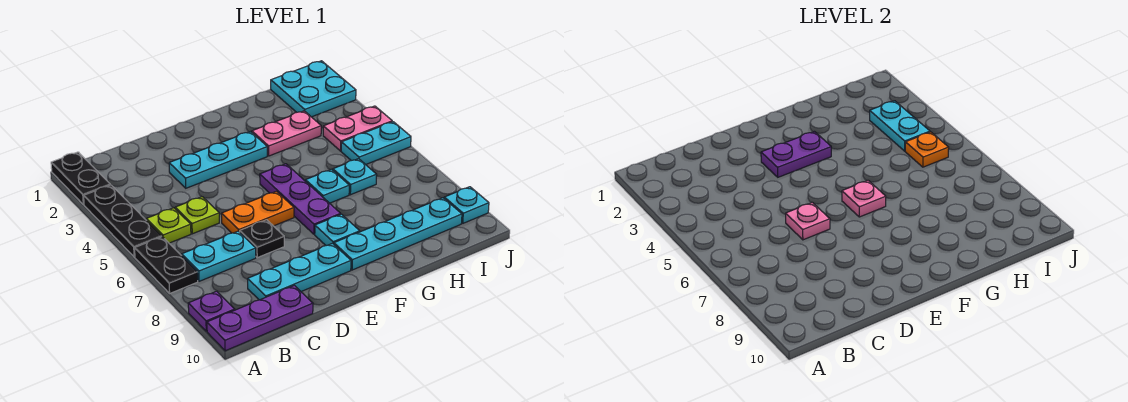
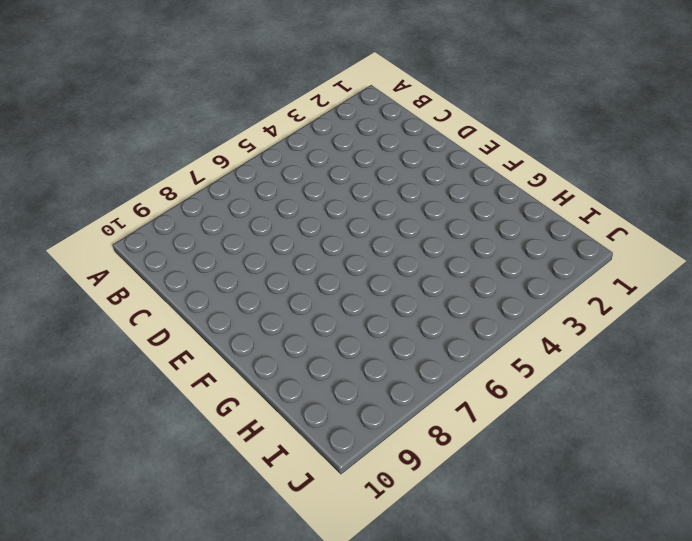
none -> black 1x2 plate [51,152,110,205]
none -> black 1x3 plate [84,185,162,257]
none -> black 1x2 plate [135,237,198,293]

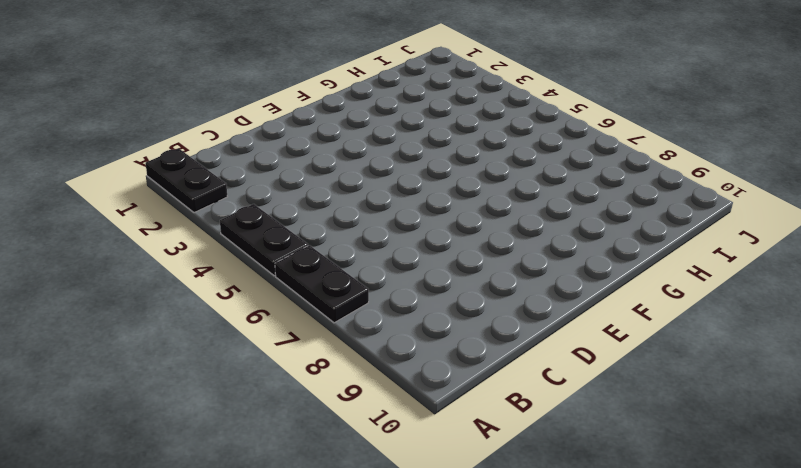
black 1x2 plate [220,204,308,276] -> black 1x3 plate [84,185,162,257]
none -> purple 1x1 plate [188,291,235,331]
none -> purple 1x3 plate [207,285,313,351]
none -> lime 1x1 plate [146,208,191,243]

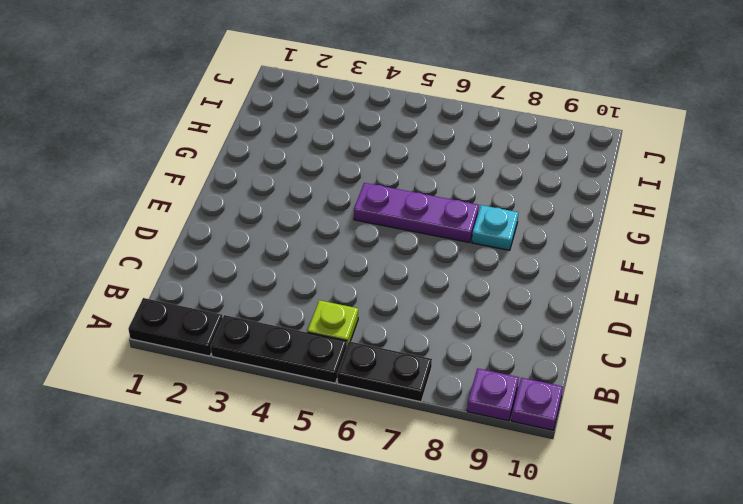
purple 1x1 plate [511,378,563,430] -> purple 1x3 plate [207,285,313,351]
none -> cyan 1x2 plate [182,231,256,281]
none -> lime 1x1 plate [175,197,219,234]
none -> cyan 1x3 plate [248,243,351,300]

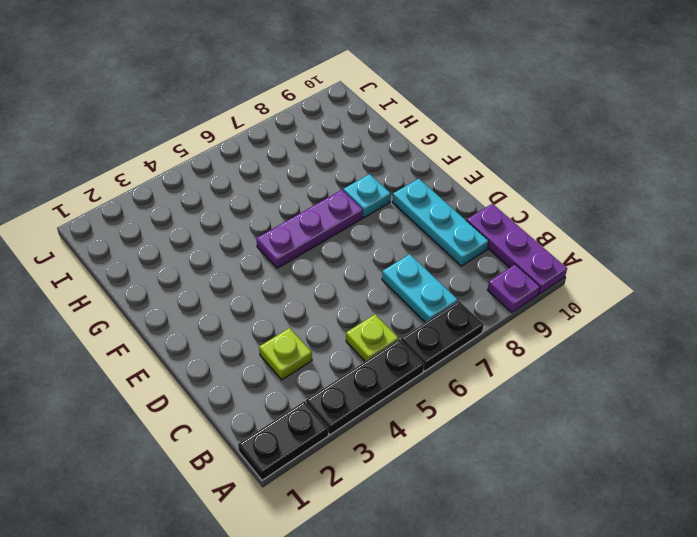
lime 1x1 plate [259,328,312,380] -> lime 1x1 plate moved to [175,197,219,234]
none -> cyan 1x3 plate [169,132,267,188]
none -> orange 1x2 plate [222,191,294,233]
none -> black 1x1 plate [240,220,284,258]

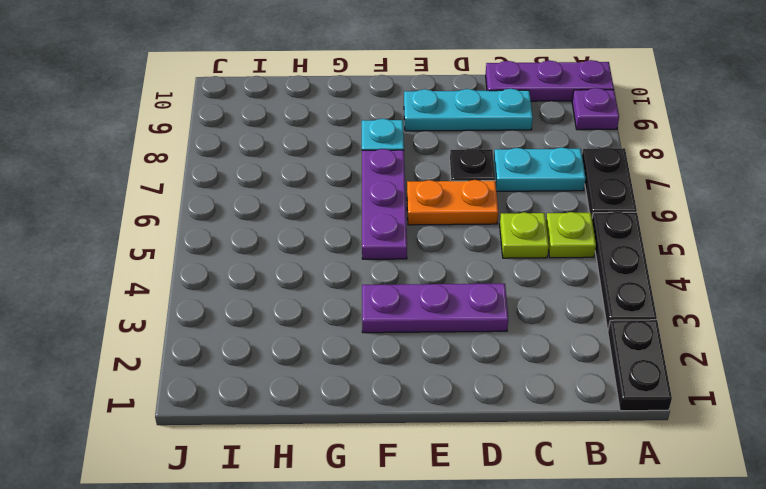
purple 1x3 plate [362,284,508,333] -> cyan 1x3 plate [169,132,267,188]
none -> cyan 1x4 plate [334,198,462,270]
none -> pink 1x2 plate [252,111,321,156]
none -> cyan 1x1 plate [306,169,349,203]

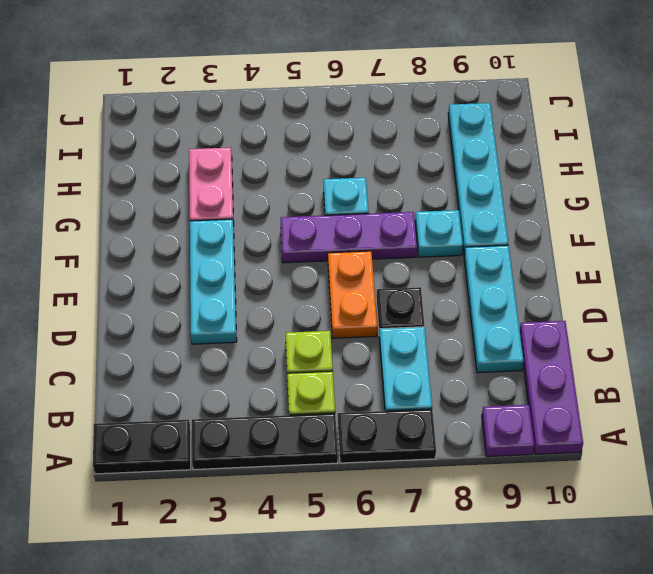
none -> cyan 1x1 plate [333,159,377,195]
none -> cyan 2x2 plate [271,61,356,117]
none -> pink 1x2 plate [323,106,392,151]

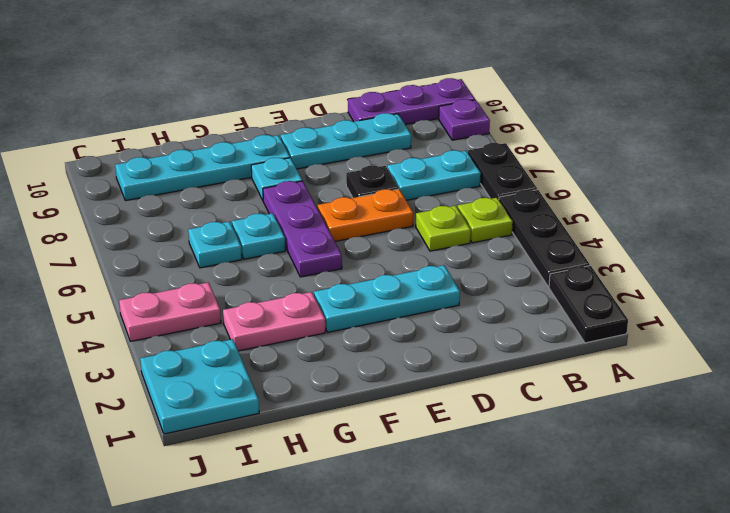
none -> cyan 1x2 plate [341,122,411,165]
none -> cyan 1x1 plate [444,187,489,223]
none -> pink 1x1 plate [786,203,830,240]

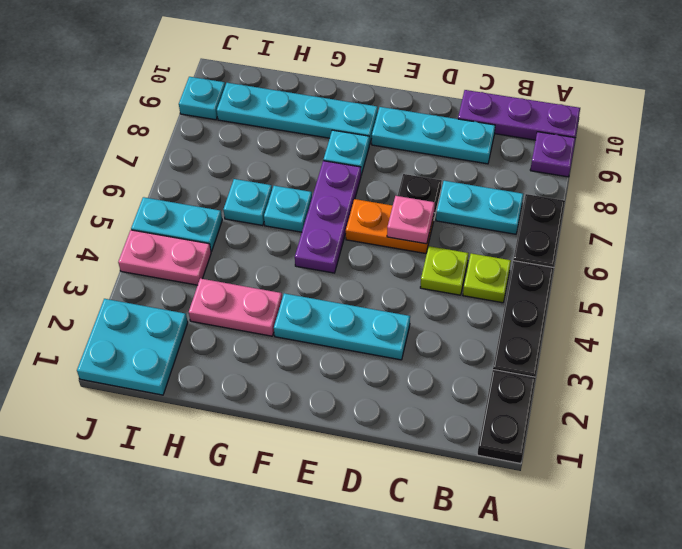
none -> purple 1x2 plate [761,132,831,177]
none -> pink 1x1 plate [842,180,886,217]
none -> cyan 1x2 plate [870,101,930,151]

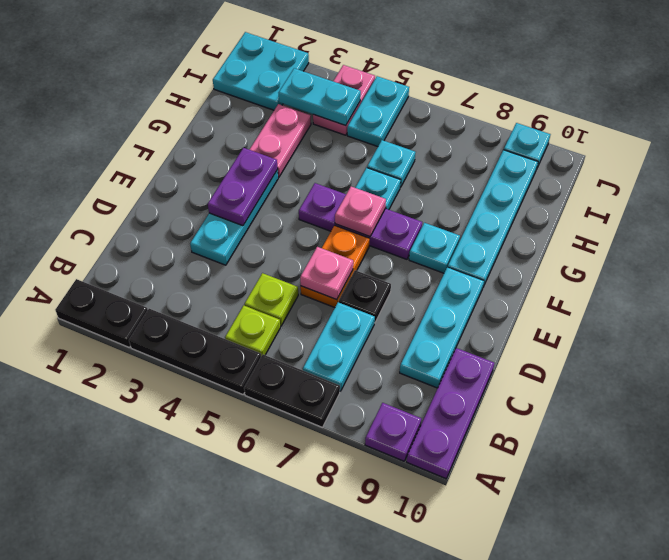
none -> orange 1x1 plate [905,132,949,167]

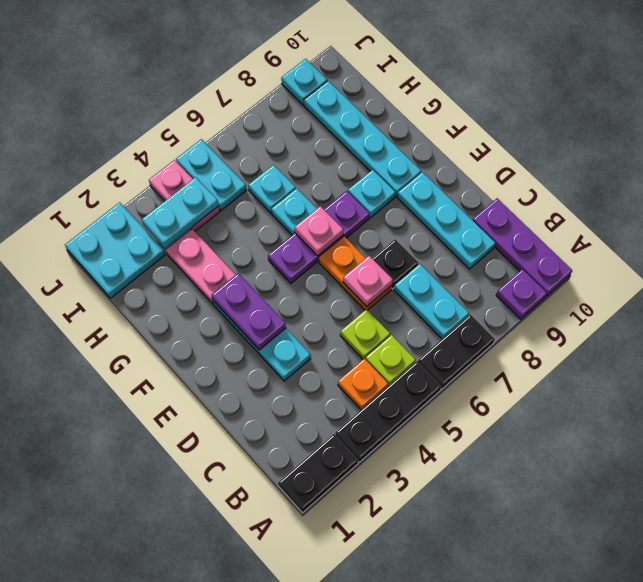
orange 1x1 plate [338,359,388,410] -> orange 1x1 plate moved to [905,132,949,167]

